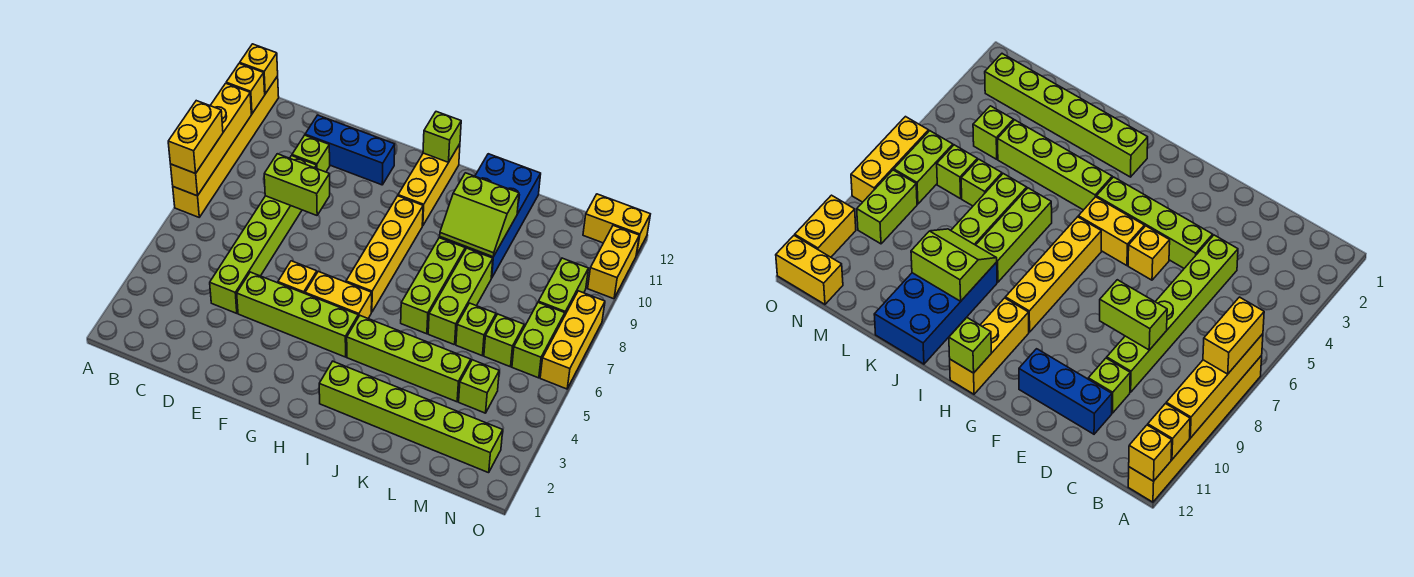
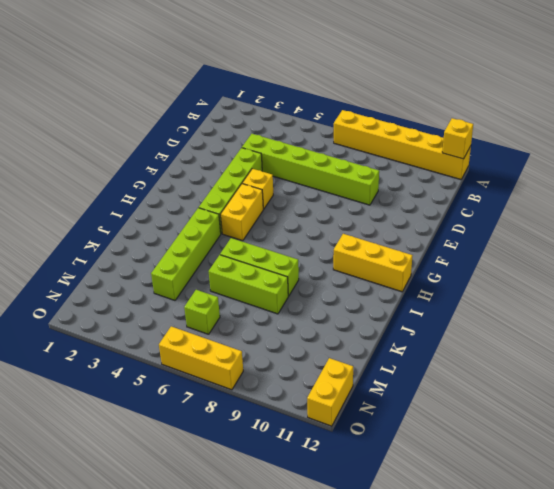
none -> lime 1x1 brick [292,135,330,172]
none -> blue 1x3 brick [305,115,395,185]
none -> yellow 1x4 brick [346,196,423,312]

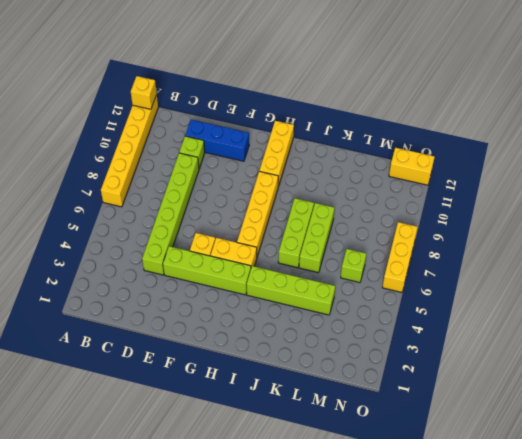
none -> lime 1x6 brick [319,361,503,473]
none -> blue 2x4 brick [440,154,541,278]
none -> lime 1x1 brick [456,303,496,356]

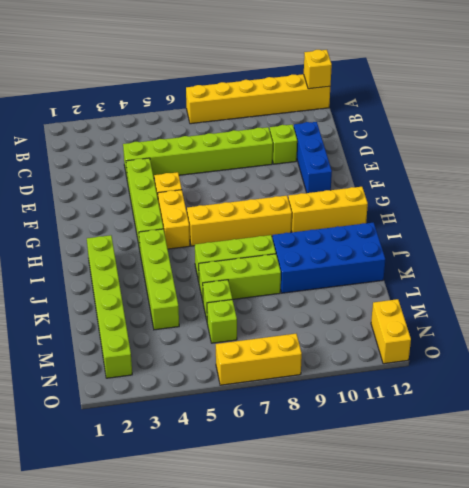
none -> lime 1x1 brick [459,360,499,413]
none -> lime 1x2 brick [512,303,565,378]
none -> lime 1x2 brick [538,258,588,315]

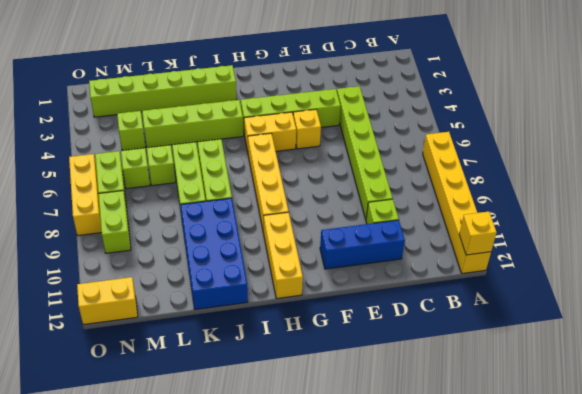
none -> yellow 1x2 brick [588,225,639,299]
none -> yellow 1x4 brick [171,83,251,196]
none -> yellow 1x1 brick [226,63,265,114]

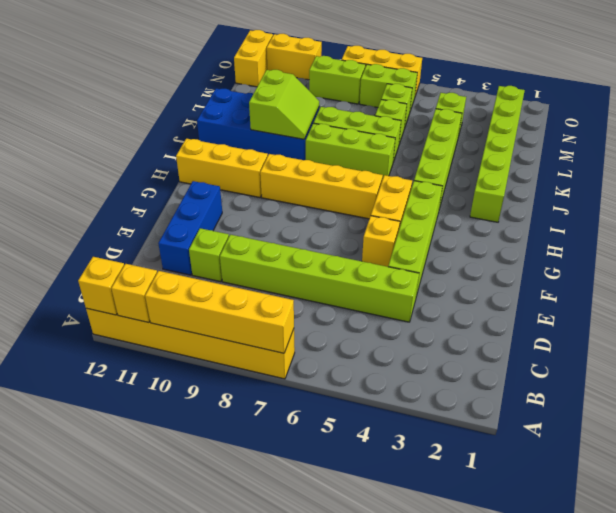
none -> lime 1x2 brick [264,154,330,215]
none -> lime 1x1 brick [423,112,461,162]
none -> yellow 1x2 brick [168,101,223,173]

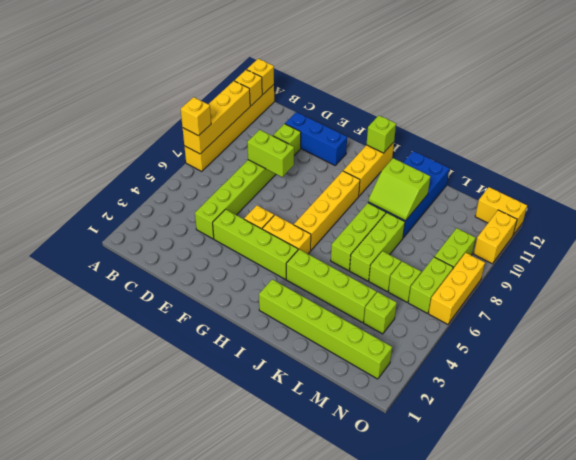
yellow 1x1 brick [181,97,211,136] -> yellow 1x2 brick [168,101,223,173]

